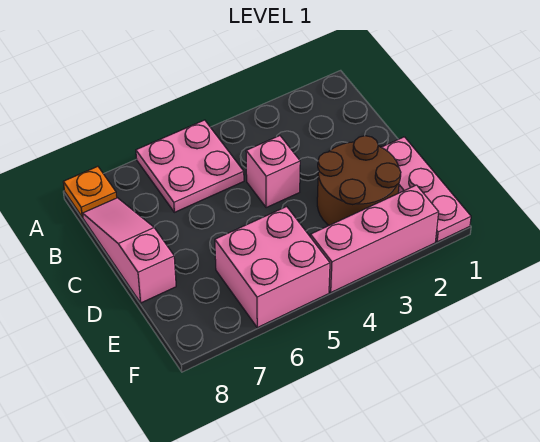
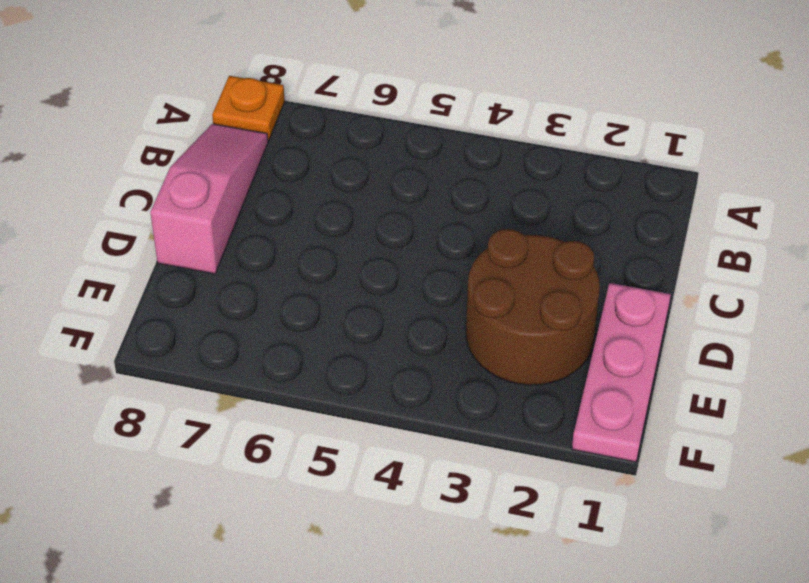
none -> pink 2x2 plate [136,120,244,212]
none -> pink 1x1 brick [246,136,300,208]

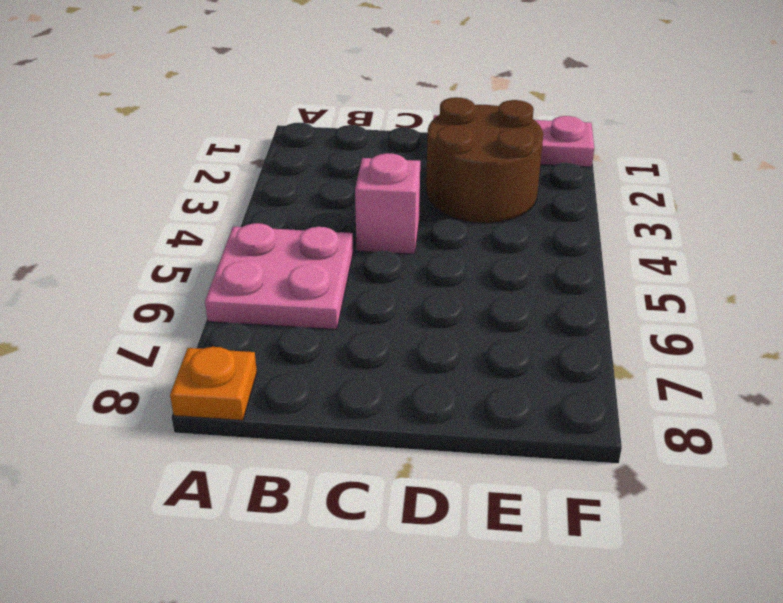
none -> pink 1x3 slope [83,198,176,303]
none -> pink 2x2 brick [215,207,330,328]

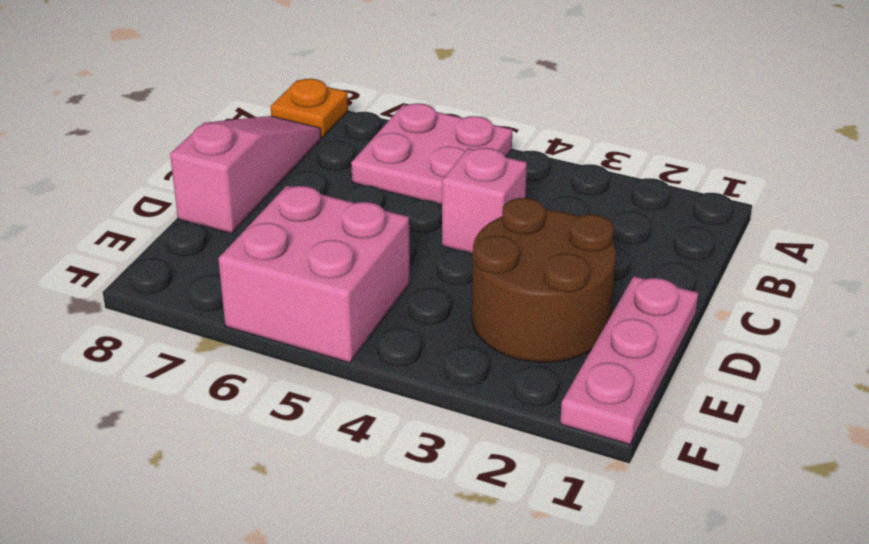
none -> pink 1x3 brick [310,185,439,292]

